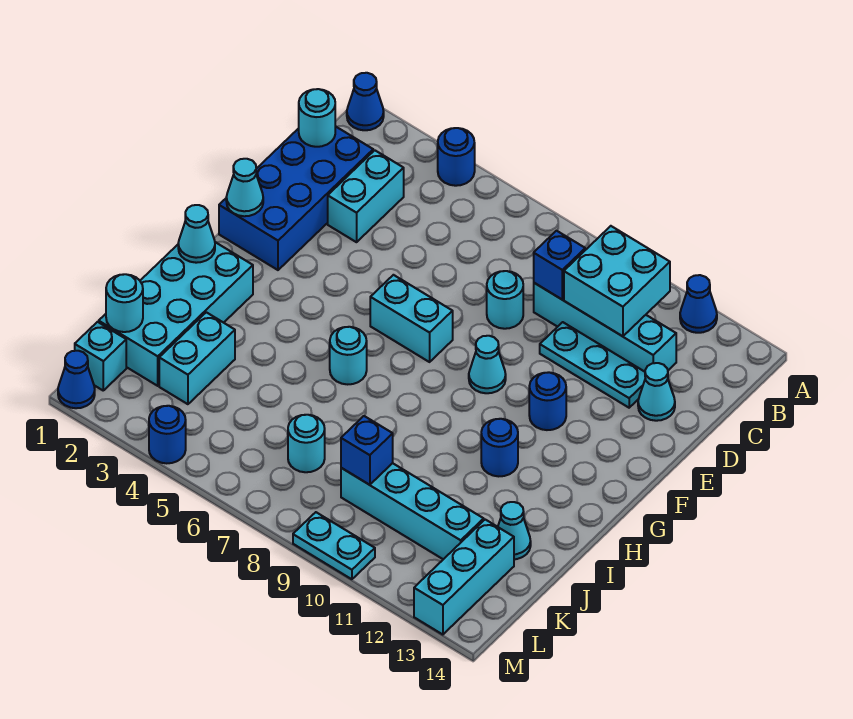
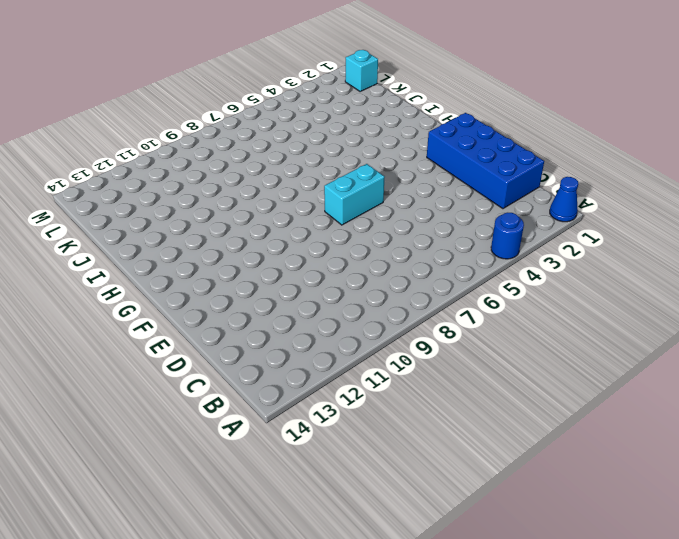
none -> blue 1x1 cone [680,275,717,333]
none -> cyan 1x2 brick [328,150,404,242]
none -> cyan 1x4 brick [534,283,676,372]
none -> cyan 1x1 round brick [487,271,523,329]

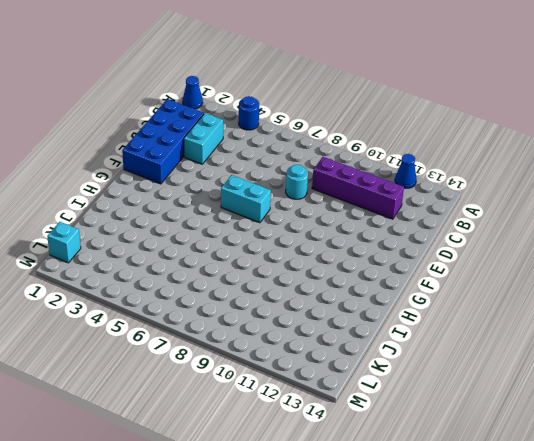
purple 1x4 brick [312,157,404,219] -> cyan 1x4 brick [534,283,676,372]
none -> cyan 1x3 plate [540,322,645,408]
none -> cyan 1x1 cone [638,363,675,421]
none -> cyan 1x1 cone [469,336,506,393]
none -> blue 1x1 round brick [529,372,566,430]

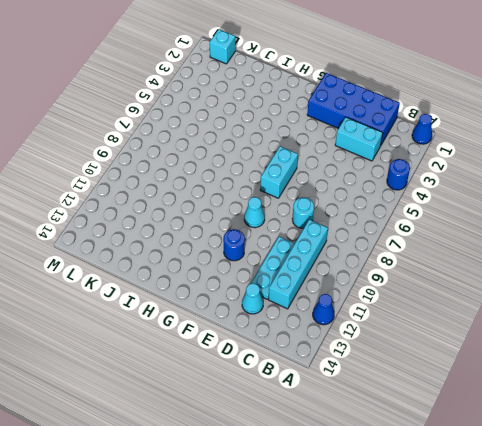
none -> cyan 2x4 brick [99,242,253,386]
none -> cyan 1x1 round brick [330,327,367,384]
none -> blue 1x1 round brick [481,419,518,476]
none -> cyan 1x2 brick [159,312,235,404]

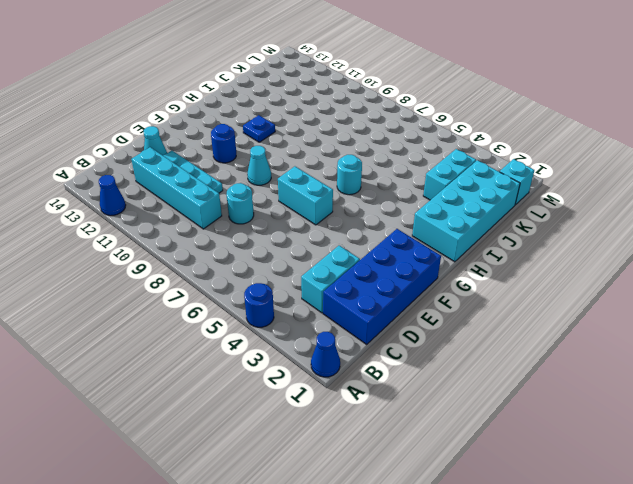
blue 1x1 plate [243,115,275,142] -> blue 1x1 round brick [481,419,518,476]
none -> cyan 1x1 cone [498,502,531,559]
none -> cyan 1x1 round brick [288,415,325,472]
none -> cyan 1x4 brick [341,463,484,559]
none -> cyan 1x3 brick [414,520,514,635]

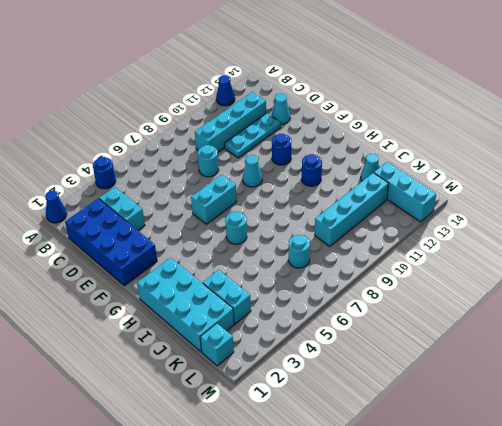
none -> blue 1x1 cone [58,351,95,408]
none -> blue 1x1 round brick [149,406,186,463]
none -> cyan 1x2 plate [293,512,375,579]
none -> cyan 2x2 brick [564,226,670,336]

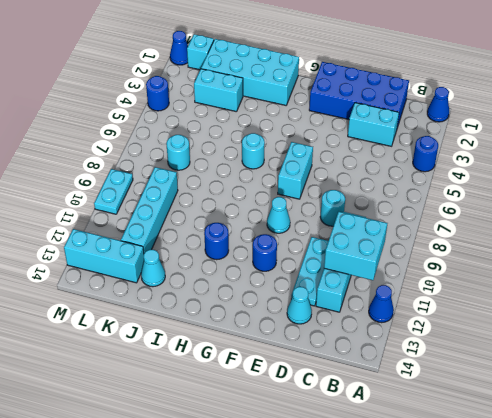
none -> cyan 1x1 round brick [299,89,335,147]
none -> blue 1x1 brick [534,231,585,299]
none -> cyan 1x1 cone [226,159,263,216]
none -> cyan 1x1 cone [178,205,215,263]

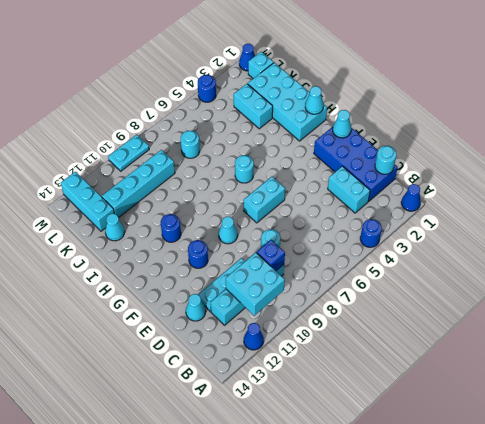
none -> cyan 1x1 round brick [106,274,143,332]
none -> blue 1x1 brick [341,416,393,485]

